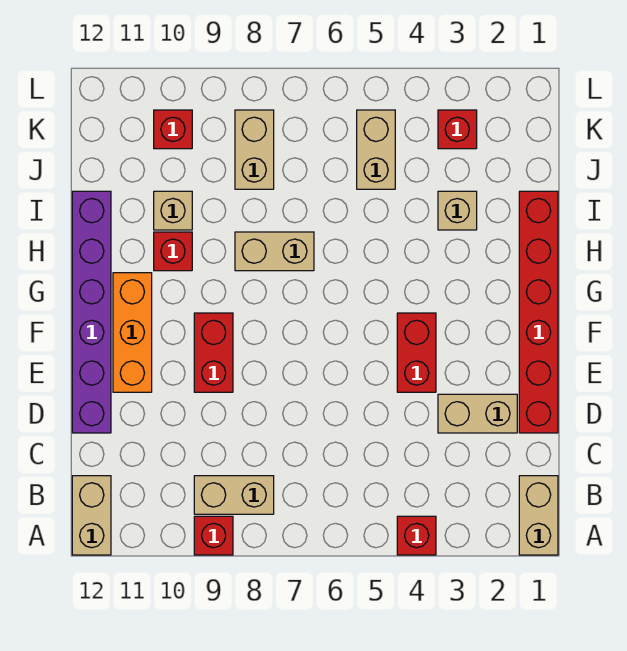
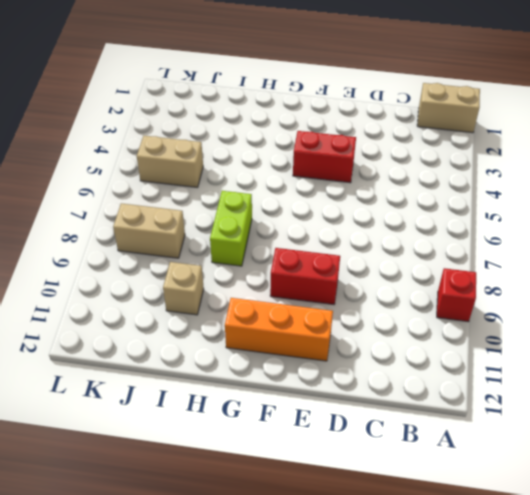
lime 1x2 brick [210,191,252,266] -> tan 1x2 brick [235,232,314,271]
none -> red 1x1 brick [397,516,436,555]
none -> tan 1x2 brick [72,476,111,555]
none -> tan 1x2 brick [194,476,274,514]

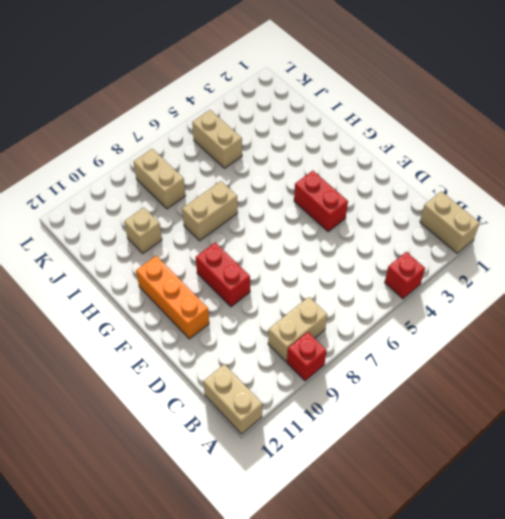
none -> red 1x6 brick [519,191,558,433]
none -> tan 1x2 brick [438,394,517,433]
none -> purple 1x6 brick [72,191,111,433]

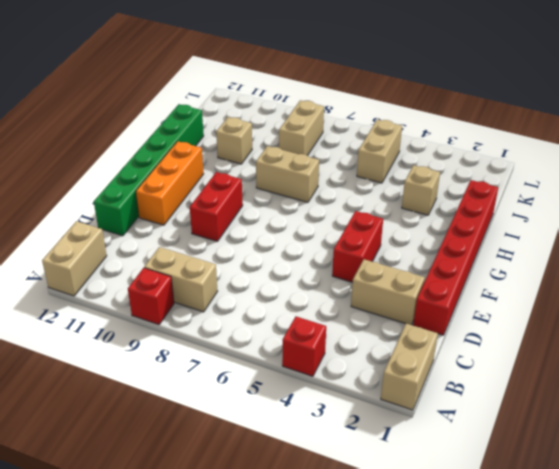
green 1x6 brick [94,104,204,236] -> purple 1x6 brick [72,191,111,433]
none -> red 1x1 brick [154,232,192,271]
none -> red 1x1 brick [438,110,477,149]
none -> red 1x1 brick [154,110,192,149]

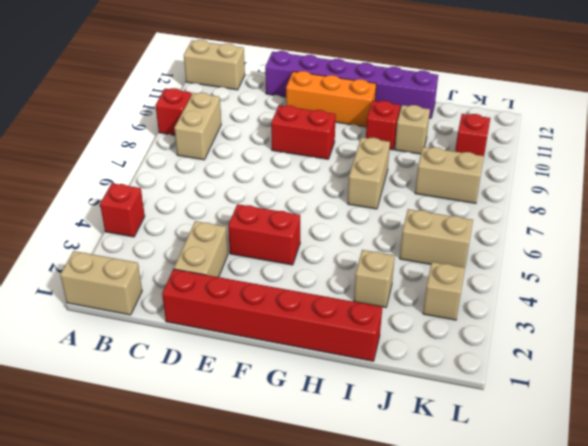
tan 1x1 brick [423,262,465,320] -> red 1x1 brick [438,110,477,149]

